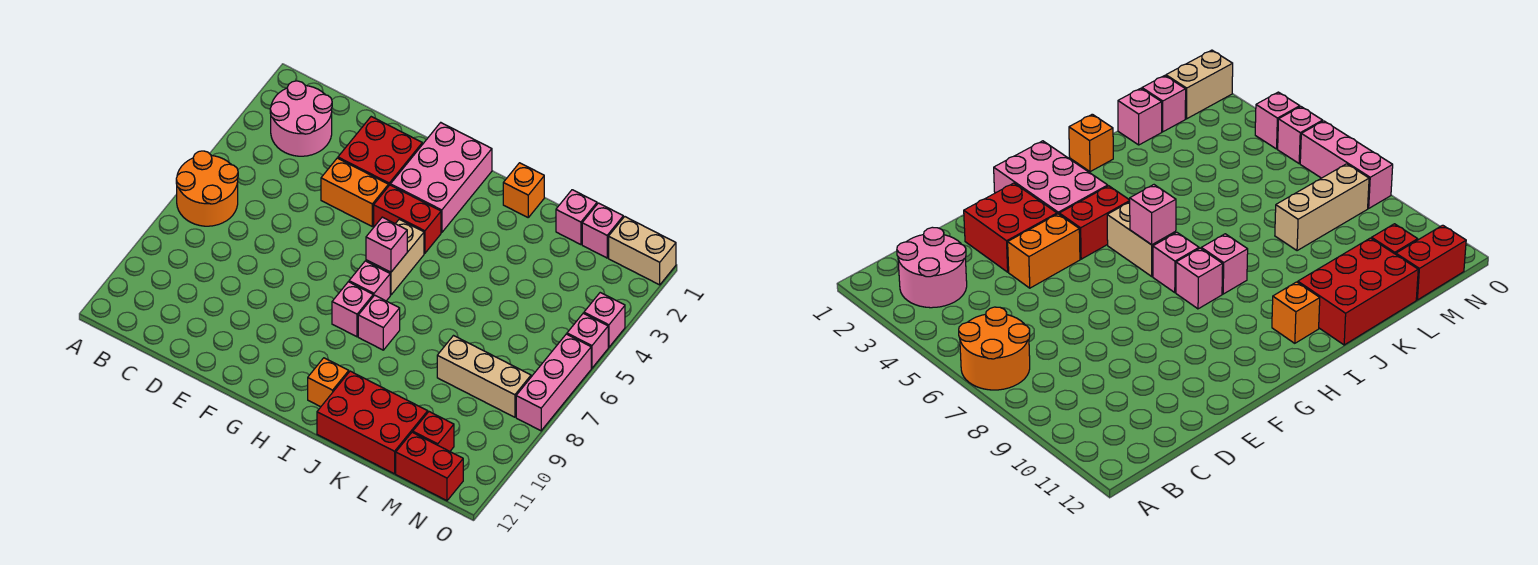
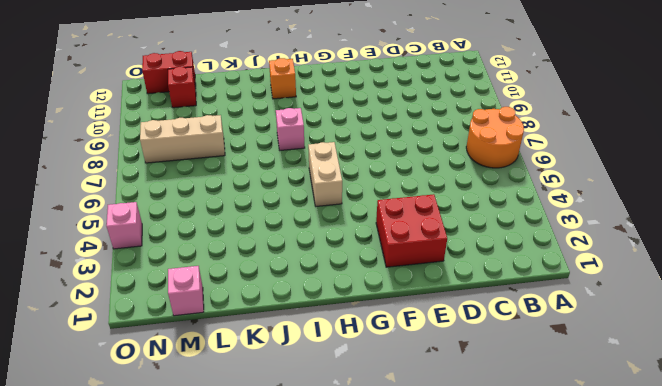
none -> pink 2x2 round brick [270,81,332,156]
none -> orange 1x2 brick [321,158,388,226]
none -> pink 2x3 brick [391,123,492,233]

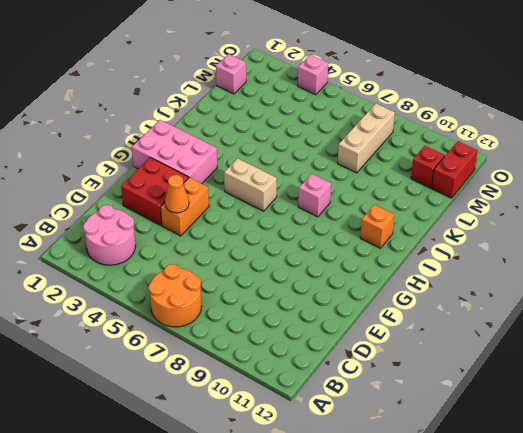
orange 1x1 cone [165,175,189,213] -> none
none -> red 1x2 brick [374,185,441,253]
none -> pink 1x1 brick [349,261,390,301]
none -> pink 1x1 brick [332,282,373,337]

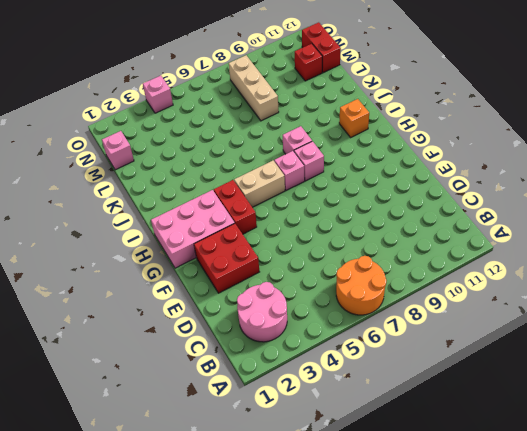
none -> orange 1x2 brick [321,158,388,226]
none -> orange 1x1 brick [503,163,544,217]
none -> red 2x3 brick [317,371,428,474]

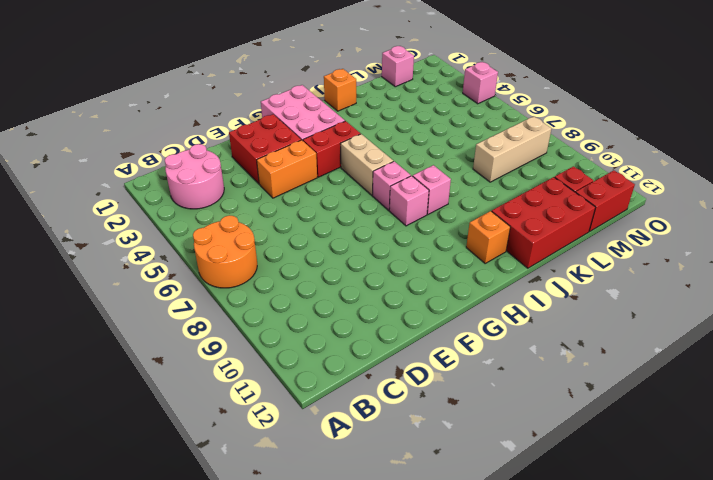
none -> pink 1x1 brick [556,190,597,245]
none -> tan 1x2 brick [609,217,676,285]
none -> pink 1x1 brick [567,313,608,368]

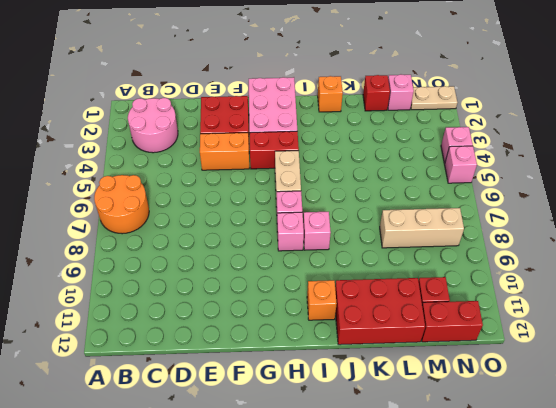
red 1x1 brick [363,75,390,111] -> pink 1x1 brick [556,190,597,245]
tan 1x2 plate [411,86,457,110] -> tan 1x2 brick [609,217,676,285]
none -> pink 1x3 brick [516,334,591,431]
none -> pink 1x1 brick [366,217,407,272]

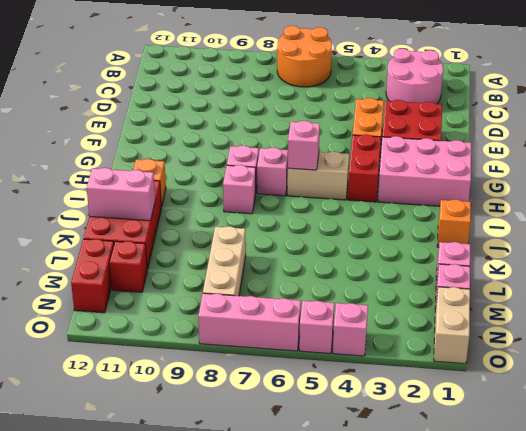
pink 1x2 brick [87,168,155,221] -> none

